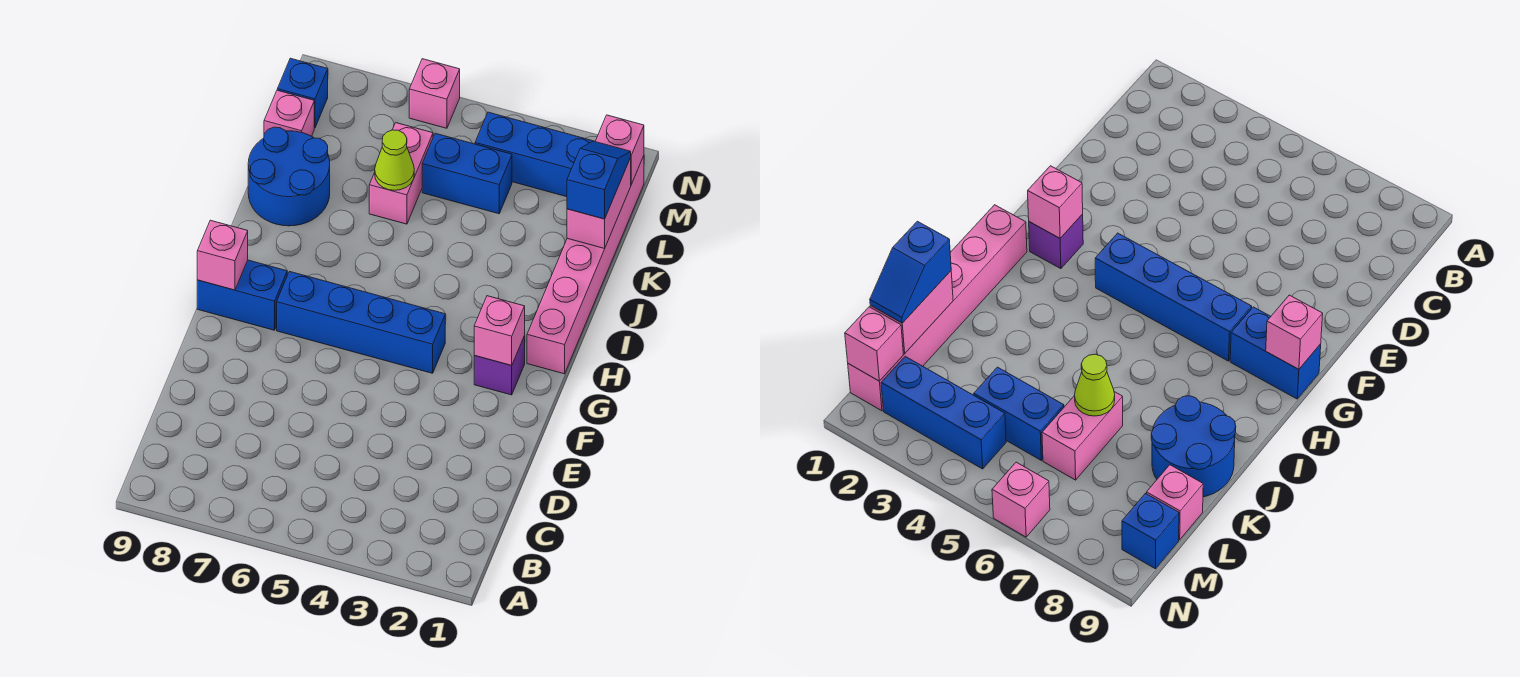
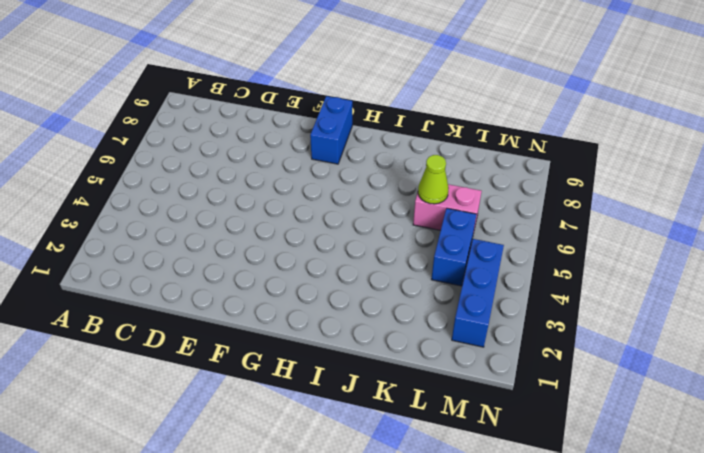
none -> purple 1x1 brick [474,336,525,395]
none -> blue 1x4 brick [277,272,445,373]
none -> pink 1x6 brick [527,156,644,374]

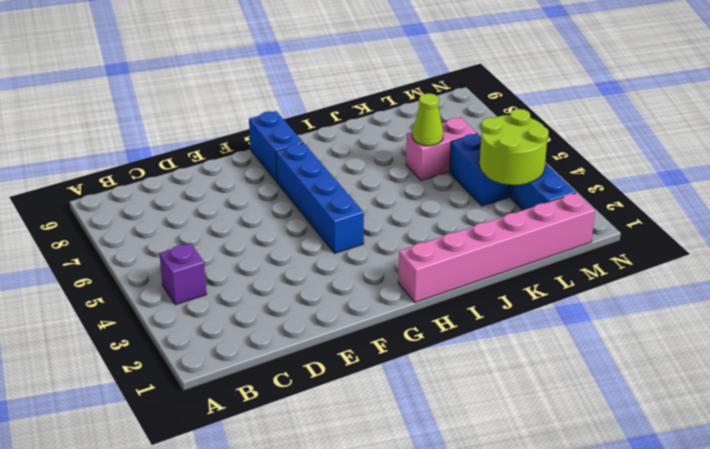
purple 1x1 brick [159,243,207,305] -> purple 1x1 brick moved to [474,336,525,395]
lime 2x2 round brick [480,109,549,185] -> none
none -> blue 2x2 round brick [248,127,330,226]
none -> pink 1x1 brick [264,90,314,136]
none -> blue 1x1 brick [277,58,328,128]

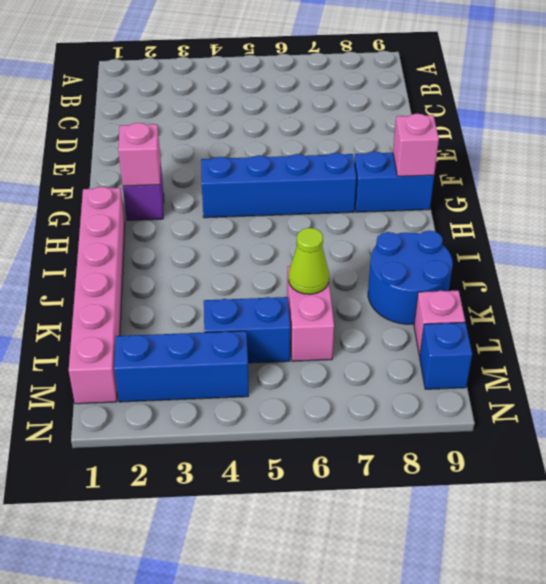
none -> pink 1x1 brick [409,59,460,128]
none -> pink 1x2 brick [567,158,631,248]
none -> pink 1x1 brick [595,115,644,184]

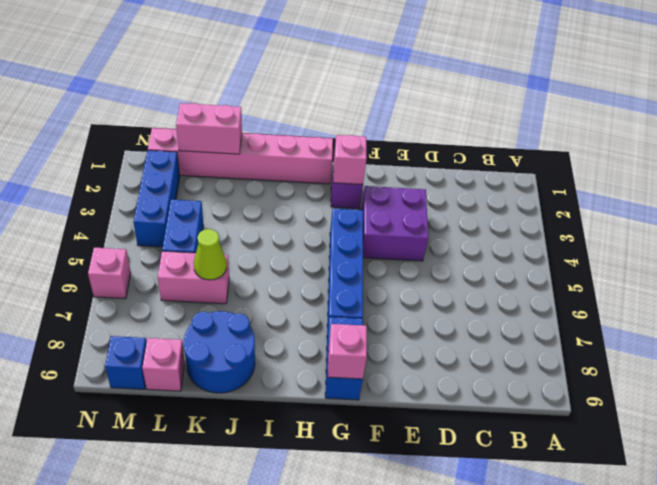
purple 2x2 brick [361,186,428,261] -> none
none -> pink 1x1 brick [595,115,644,184]
none -> blue 1x2 slope [567,141,631,219]

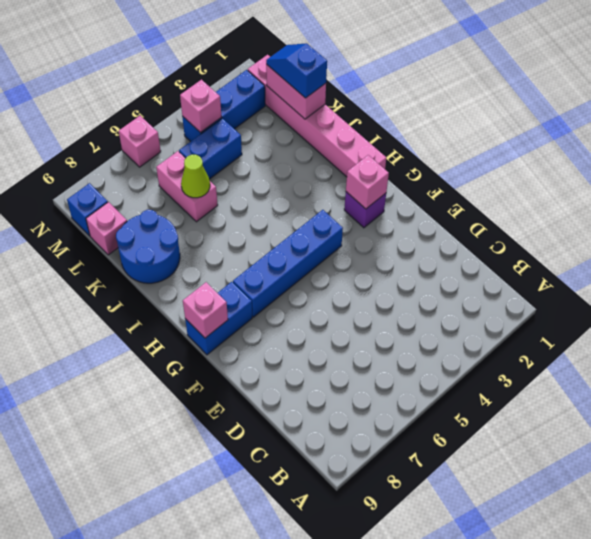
pink 1x1 brick [180,80,222,133] -> pink 1x1 brick moved to [595,115,644,184]

